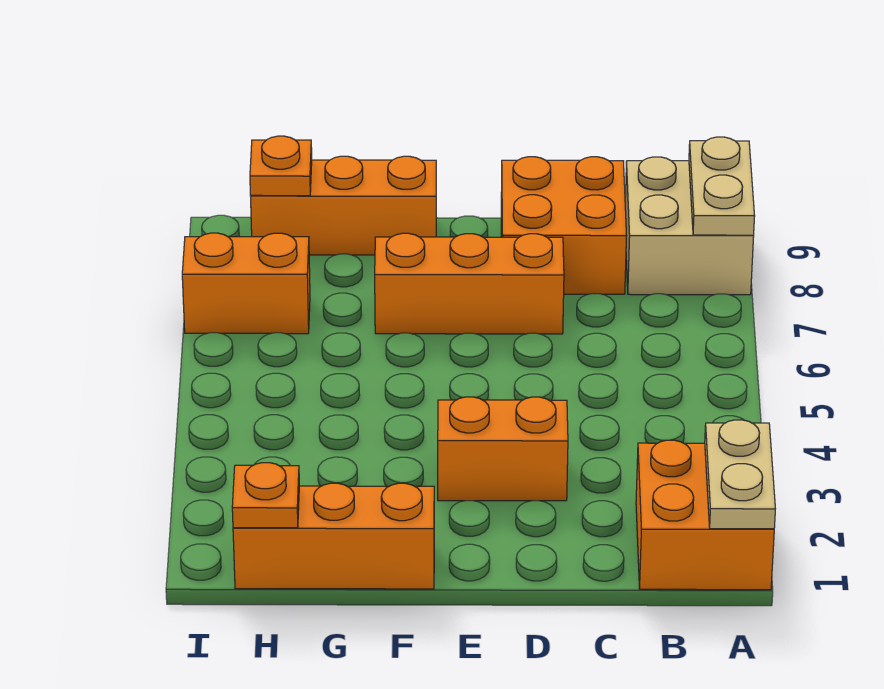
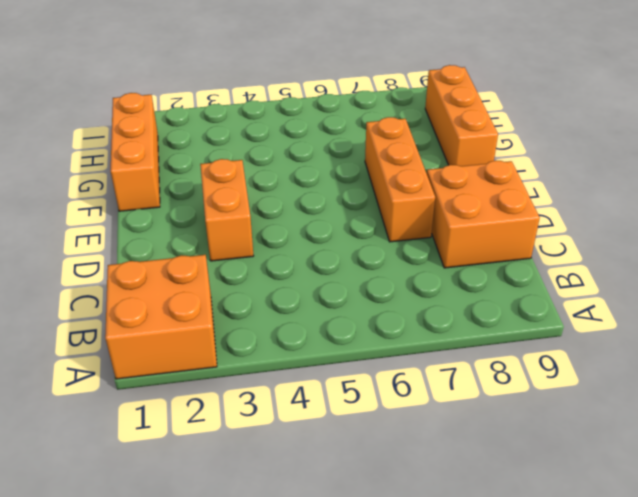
none -> tan 2x2 brick [625,157,754,295]
none -> orange 1x2 brick [182,233,310,334]
none -> tan 1x2 plate [705,420,775,529]

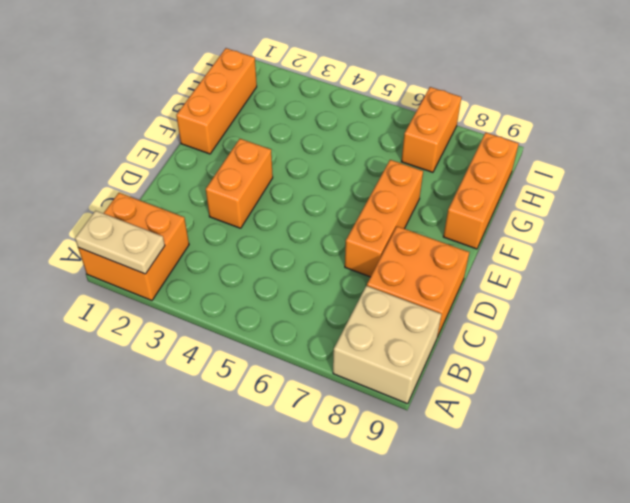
none -> tan 1x2 plate [689,137,755,235]
none -> orange 1x1 plate [232,463,299,528]
none -> orange 1x1 plate [250,136,312,196]

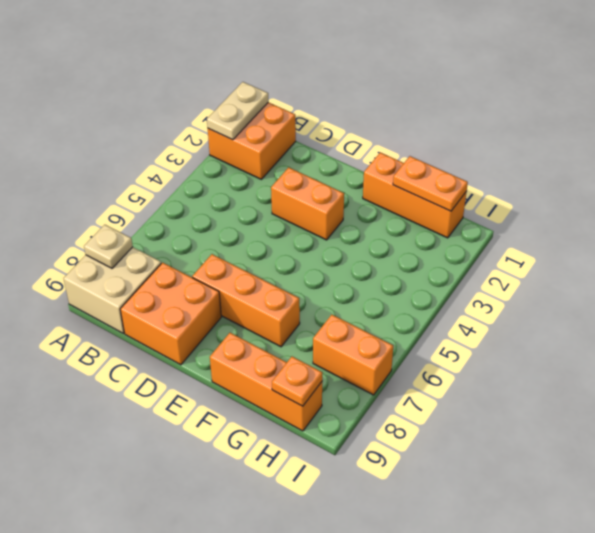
tan 1x1 plate [84,225,133,268] -> tan 1x2 plate [689,137,755,235]
orange 1x2 plate [393,156,468,211] -> orange 1x1 plate [232,463,299,528]

